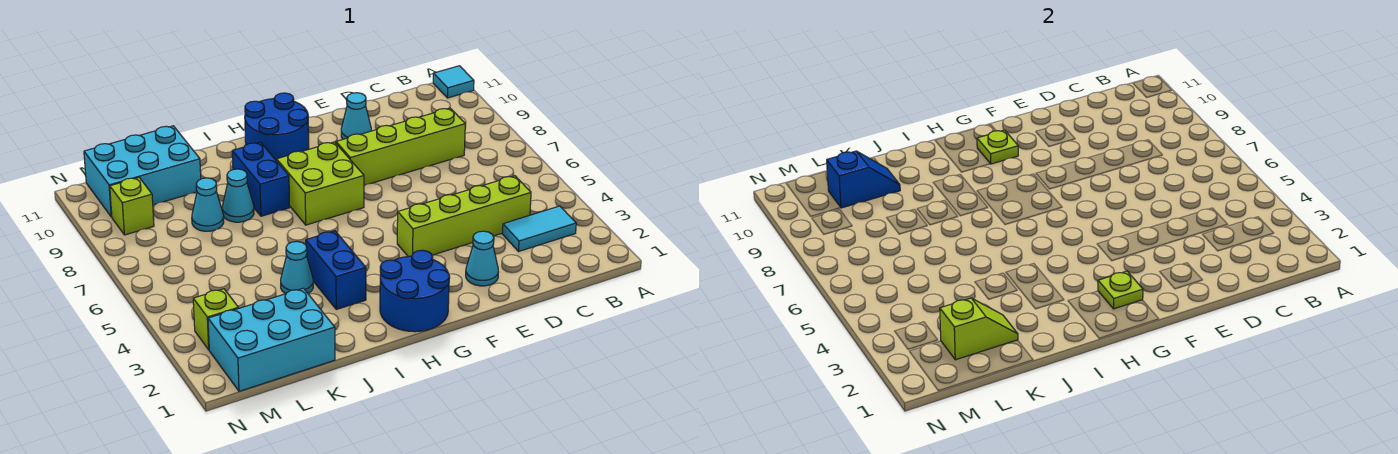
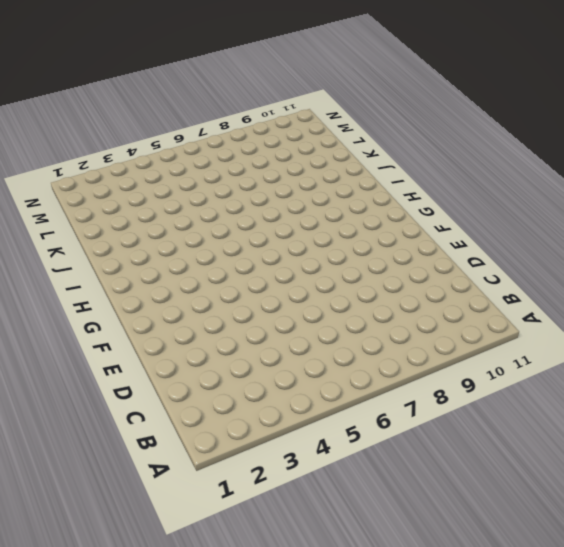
none -> cyan 1x1 tile [433,66,474,98]
none -> cyan 1x2 tile [502,206,576,251]
none -> lime 1x4 brick [397,176,531,256]

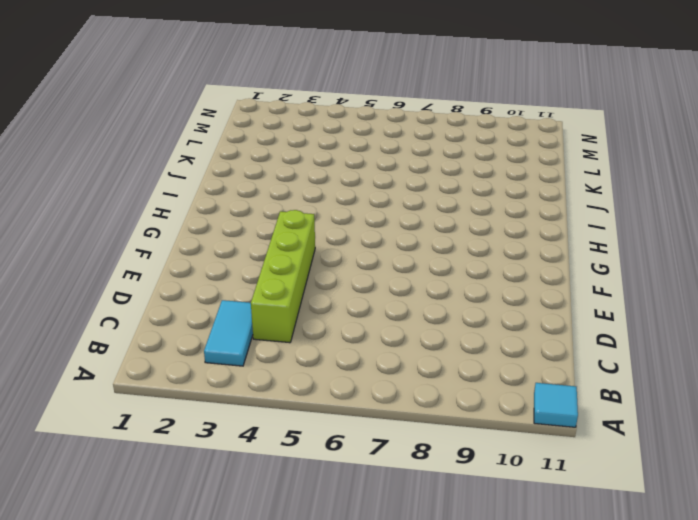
none -> lime 1x4 brick [336,108,465,185]
none -> cyan 1x1 cone [466,231,498,286]
none -> cyan 1x1 cone [341,93,371,139]

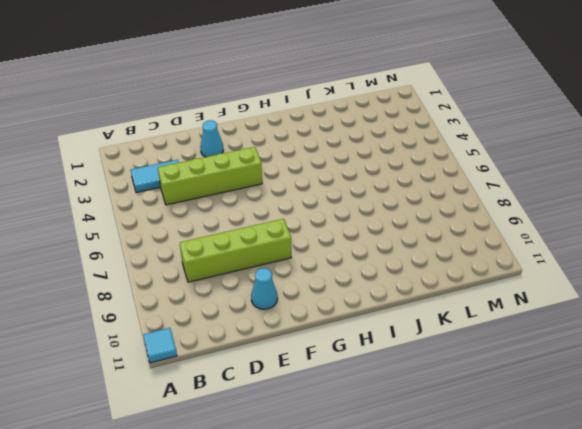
none -> blue 2x2 round brick [380,250,450,332]
none -> lime 2x2 brick [277,142,364,225]
none -> blue 2x2 round brick [245,93,309,161]

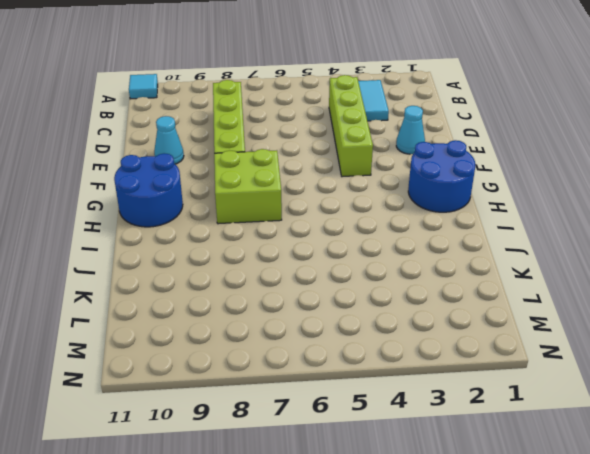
none -> blue 1x2 brick [306,231,366,309]
none -> blue 1x2 brick [232,142,290,216]
none -> cyan 1x1 cone [281,242,313,294]

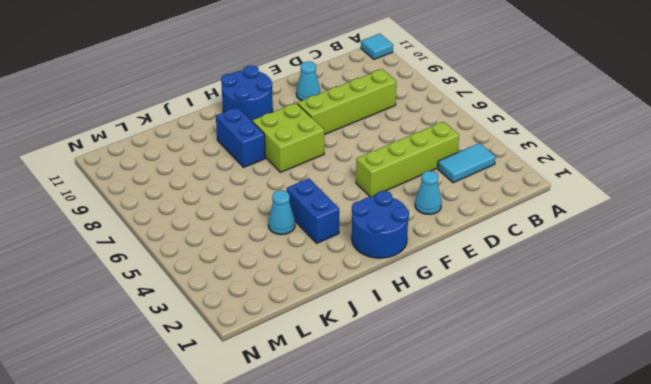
none -> cyan 1x1 cone [222,169,254,222]
none -> cyan 2x3 brick [208,288,335,391]
none -> cyan 1x1 cone [192,178,224,231]

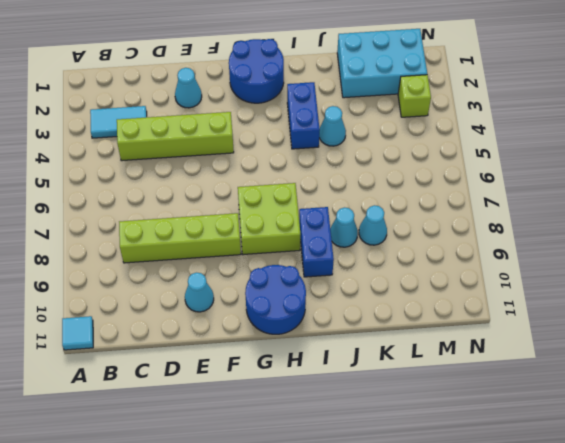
none -> cyan 2x3 brick [84,126,201,217]
none -> lime 1x1 brick [110,178,154,235]
none -> lime 1x1 plate [1098,271,1143,309]

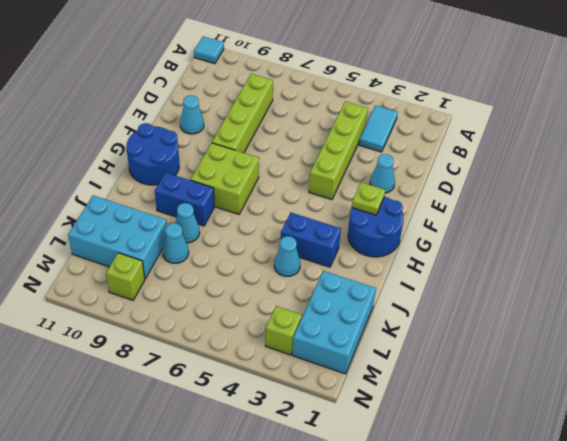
cyan 2x3 brick [68,195,167,279] -> cyan 2x3 brick turned to [84,126,201,217]
none -> lime 1x1 plate [977,130,1018,164]
none -> lime 1x2 slope [940,298,1018,360]
none -> blue 1x2 slope [827,151,900,208]

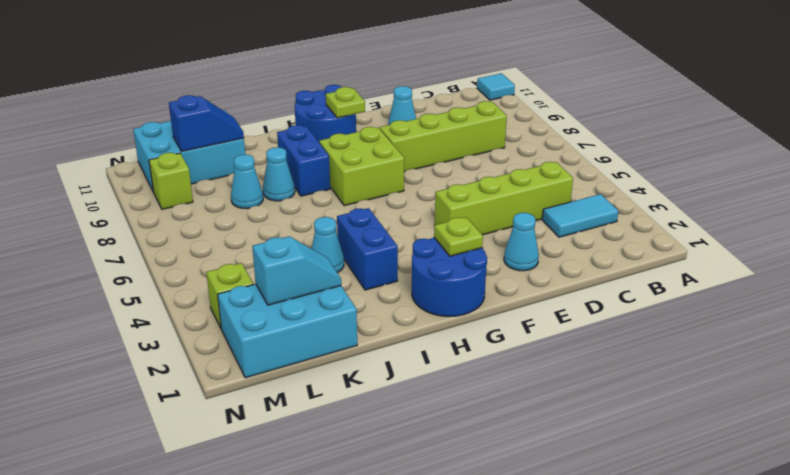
cyan 1x2 slope [252,236,341,305] -> lime 1x2 slope [940,298,1018,360]

